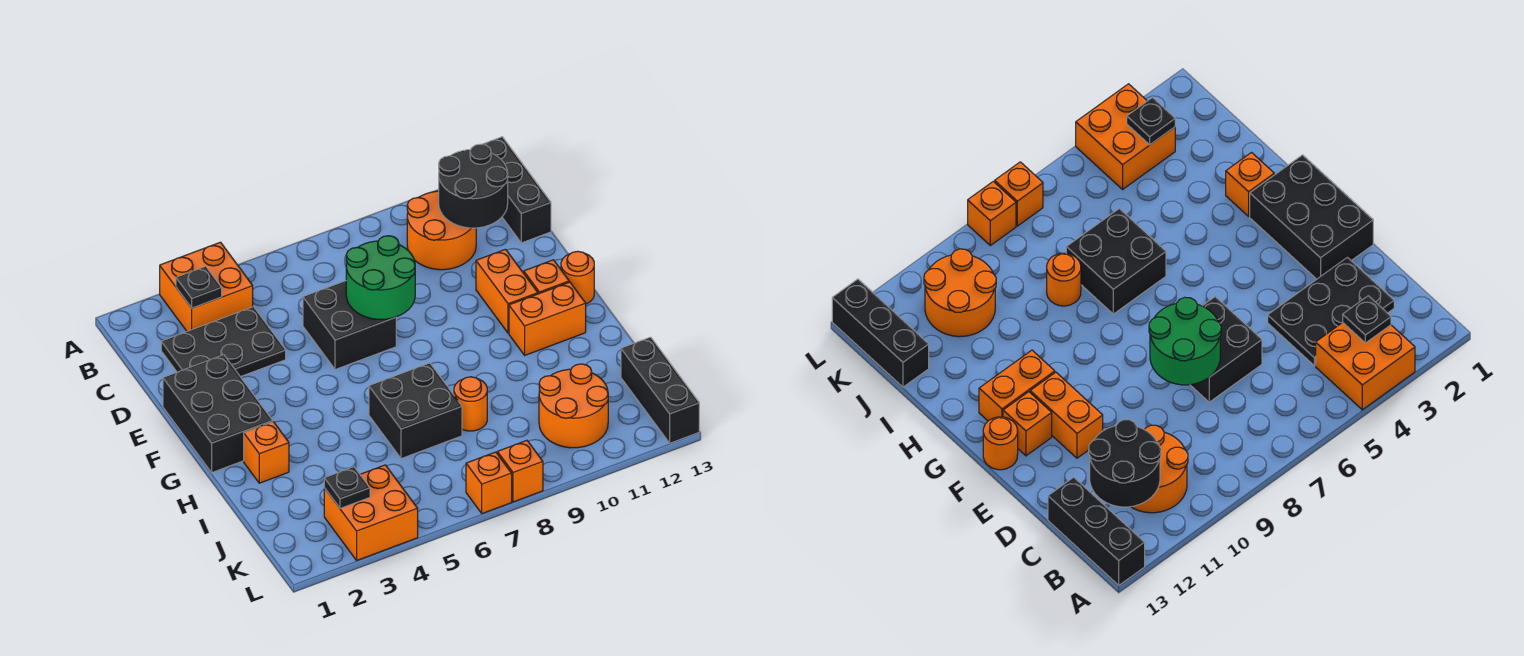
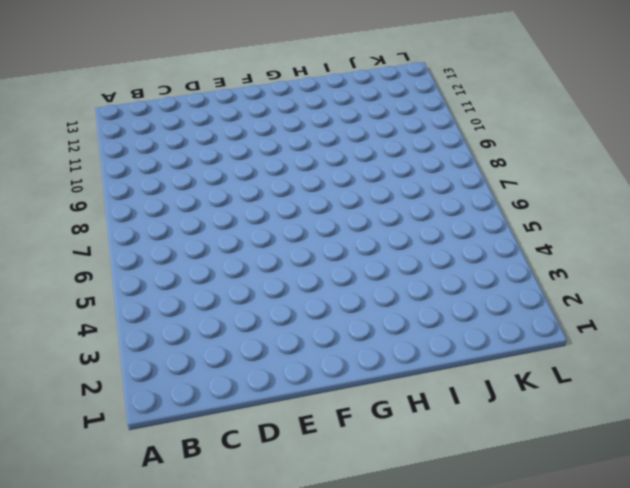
none -> orange 2x2 brick [160,242,253,331]
none -> black 1x3 brick [482,137,551,243]
none -> orange 2x2 round brick [407,191,476,270]

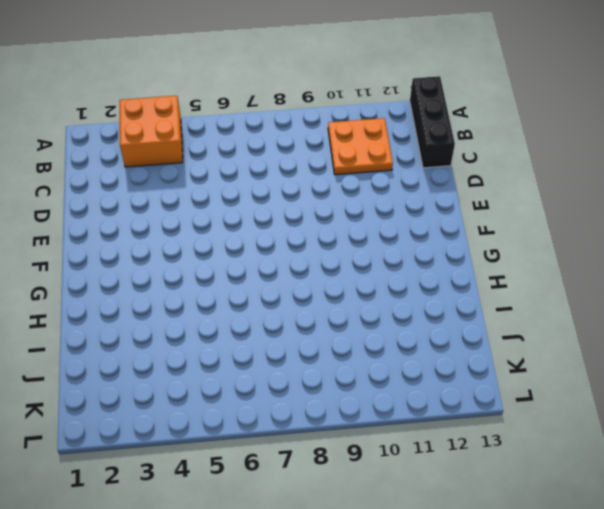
orange 2x2 plate [328,118,393,175] -> orange 2x2 round brick [407,191,476,270]
none -> black 2x3 plate [161,307,286,377]
none -> black 2x2 brick [303,281,396,370]
none -> black 2x3 brick [163,355,273,473]

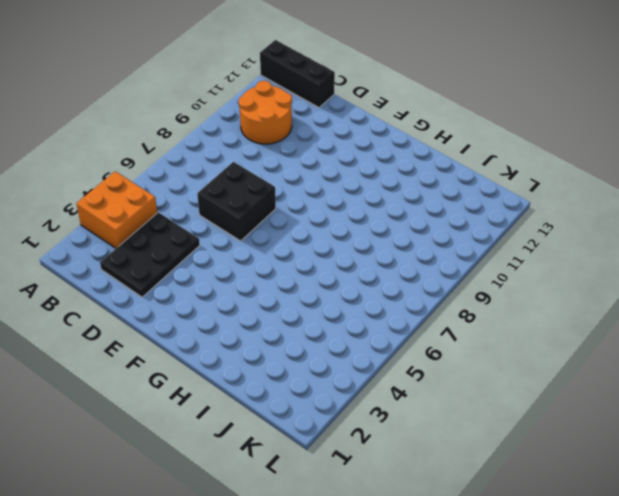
none -> black 2x3 brick [163,355,273,473]
none -> orange 1x2 brick [476,249,538,333]
none -> orange 1x1 brick [524,260,569,294]

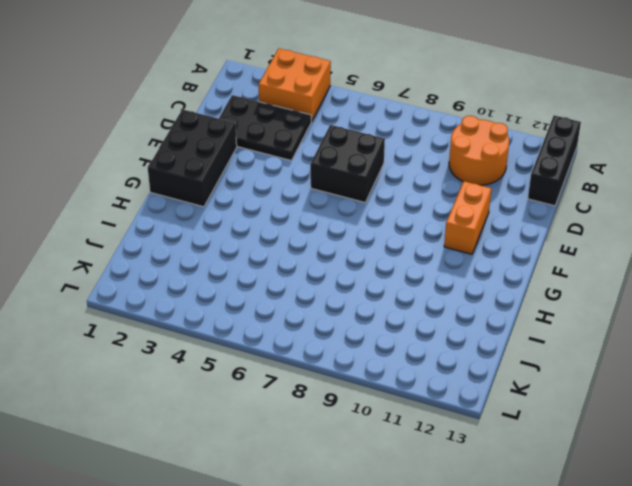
none -> orange 1x1 brick [524,260,569,294]
none -> orange 1x1 round brick [561,251,594,304]
none -> orange 1x2 brick [509,282,586,355]

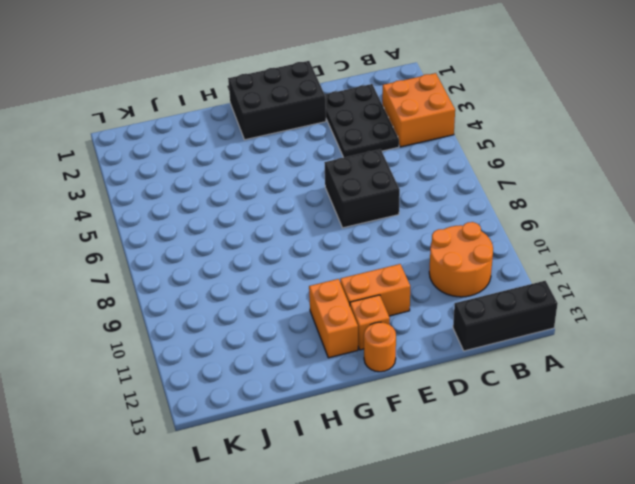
none -> orange 1x1 brick [244,422,289,483]
none -> black 2x2 brick [369,363,462,459]
none -> orange 1x1 round brick [454,377,487,431]

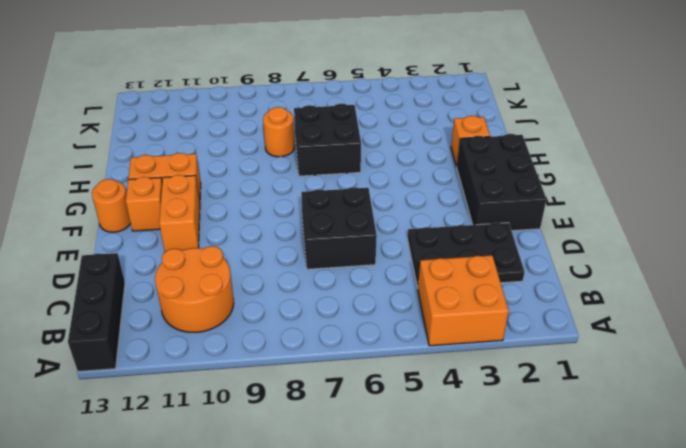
none -> orange 2x2 round brick [539,364,608,448]
none -> black 1x3 brick [621,337,699,443]
none -> orange 2x2 brick [324,465,418,560]

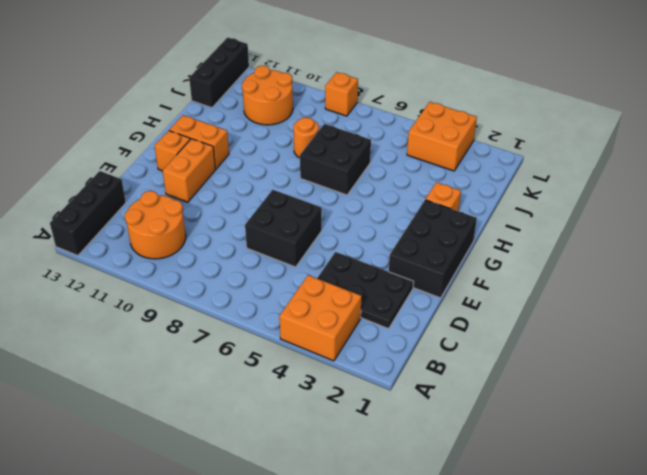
none -> orange 1x1 round brick [561,251,594,304]
none -> orange 1x1 brick [466,452,512,514]
none -> black 1x1 plate [176,266,222,308]

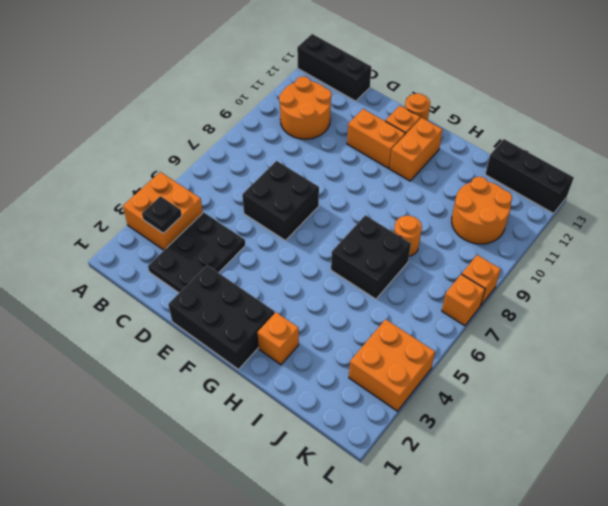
none -> black 2x2 round brick [439,144,508,228]
none -> green 2x2 round brick [346,236,415,320]
none -> black 1x1 plate [324,467,370,508]

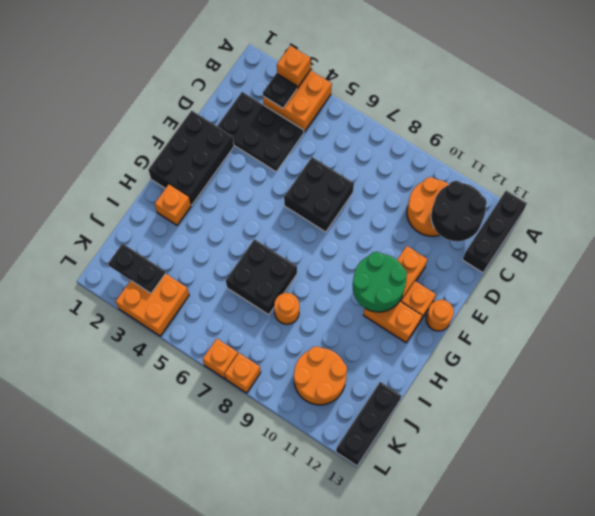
orange 1x1 brick [277,46,311,88] -> none
green 2x2 round brick [353,252,407,312] -> green 2x2 round brick moved to [346,236,415,320]
black 1x2 plate [108,243,165,293] -> black 1x1 plate [324,467,370,508]

